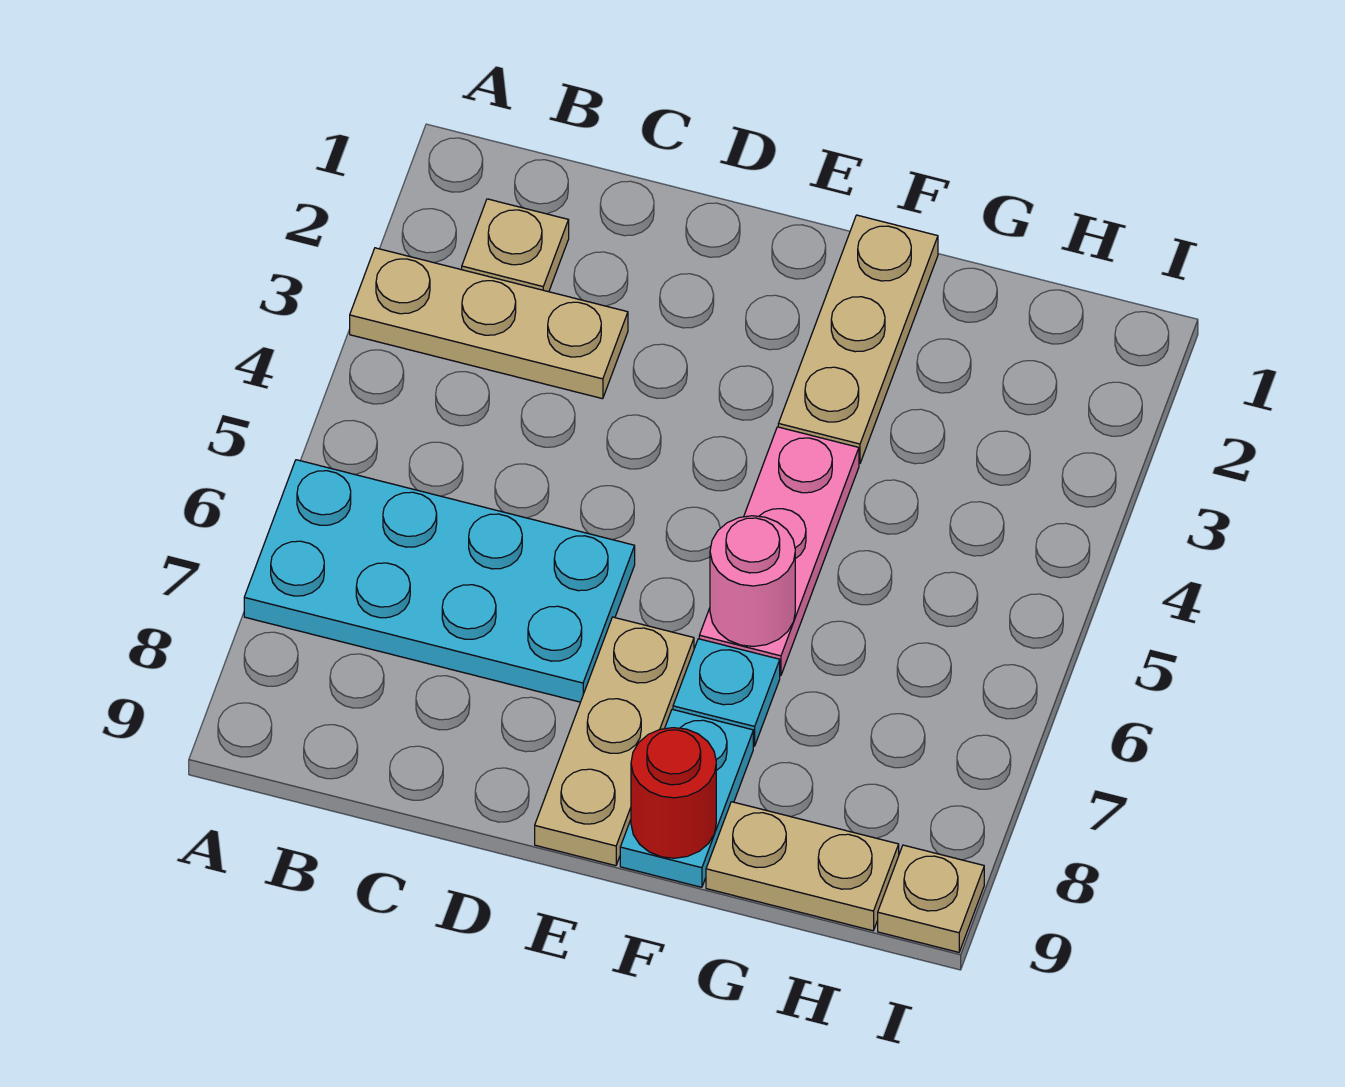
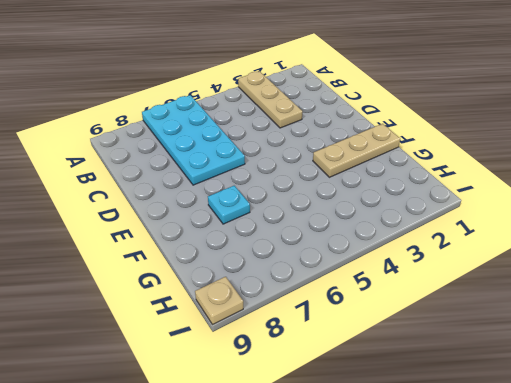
none -> tan 1x1 plate [462,199,569,292]
none -> tan 1x3 plate [535,617,694,866]
none -> pink 1x3 plate [699,427,859,676]

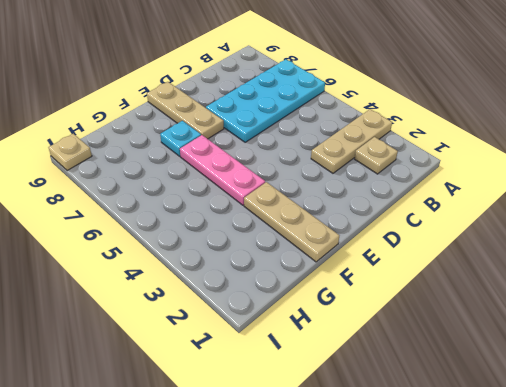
none -> cyan 1x2 plate [620,709,753,887]
none -> tan 1x2 plate [706,802,899,931]
none -> pink 1x1 round brick [710,516,795,647]

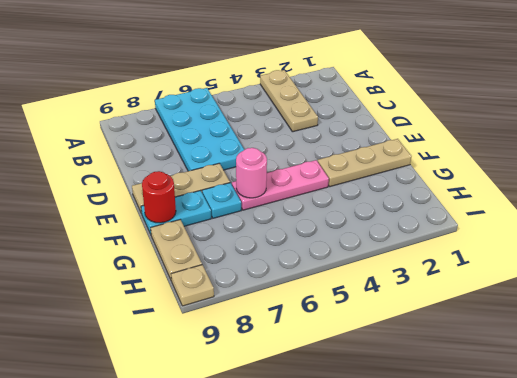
none -> tan 1x1 plate [462,199,569,292]

